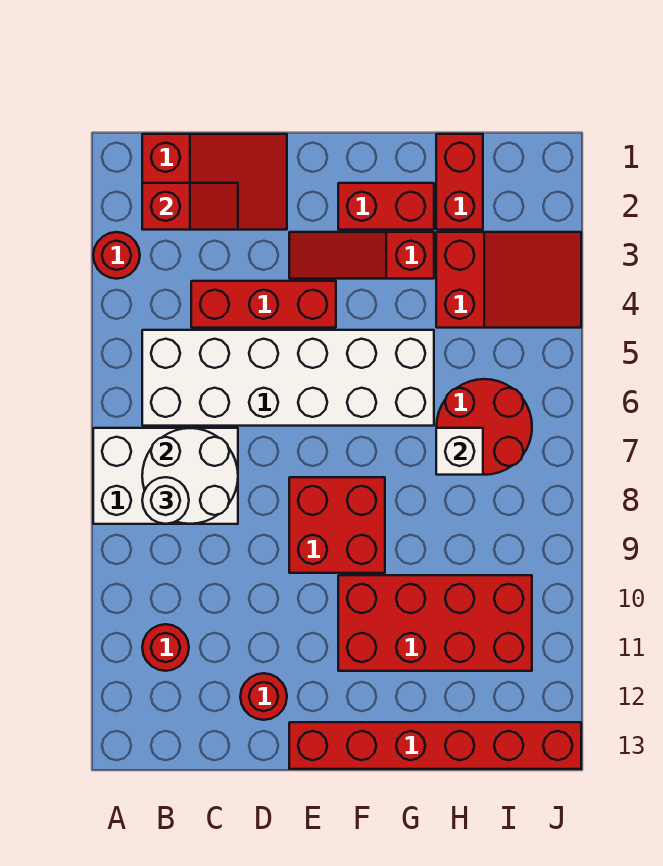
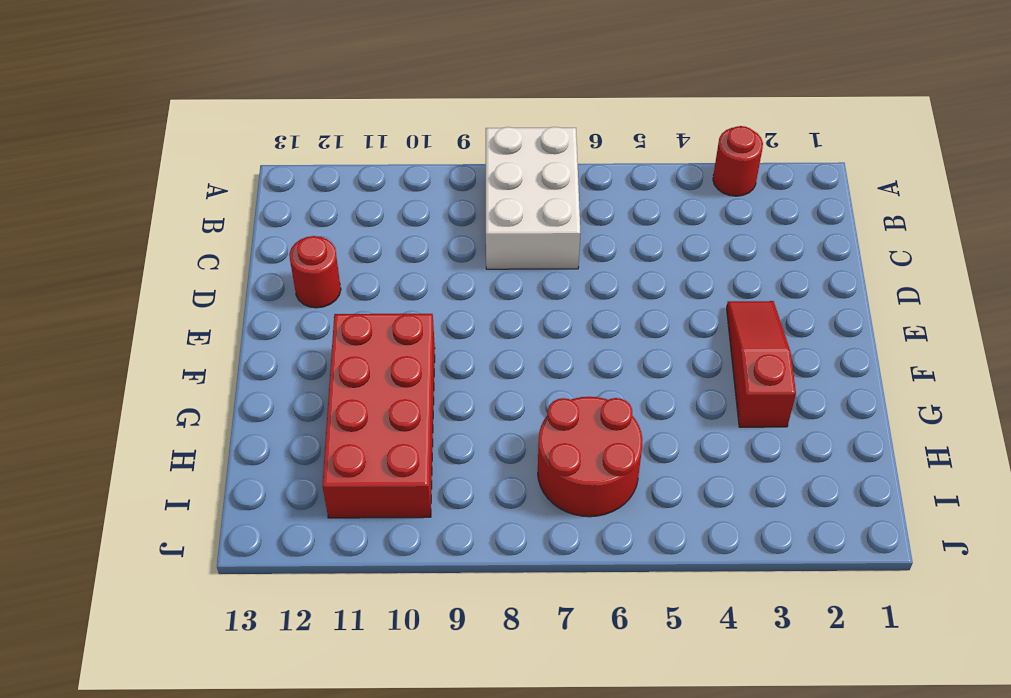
none -> red 2x3 slope [142,134,287,230]
none -> white 2x6 brick [142,330,434,426]
none -> red 1x1 round brick [142,624,189,671]

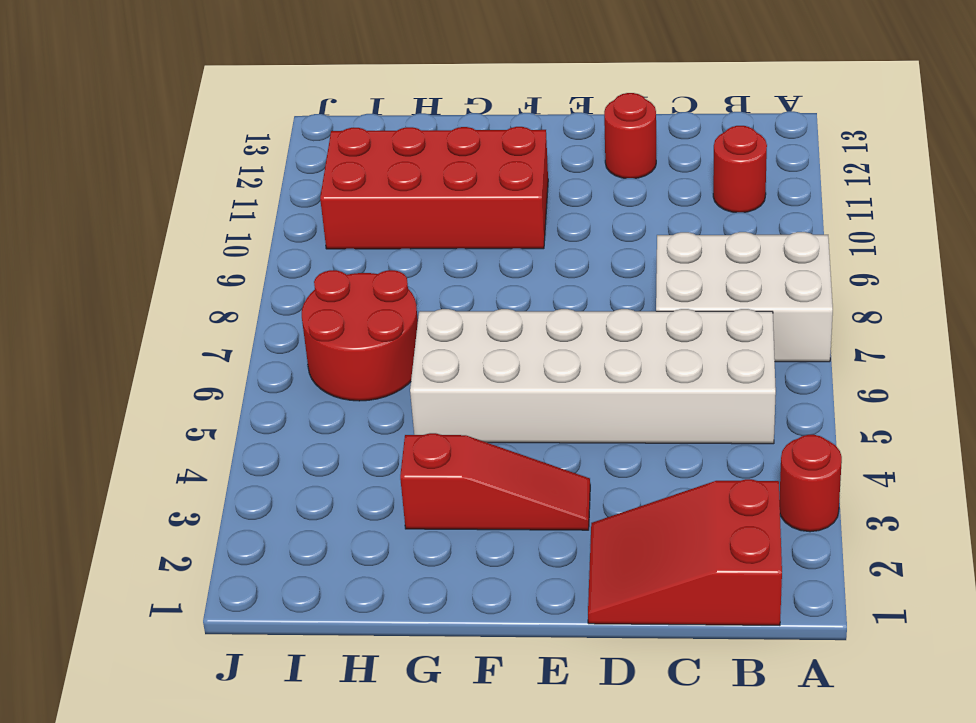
none -> red 1x3 brick [191,281,336,328]
none -> red 2x2 brick [289,477,385,573]
none -> red 1x6 brick [289,722,581,769]

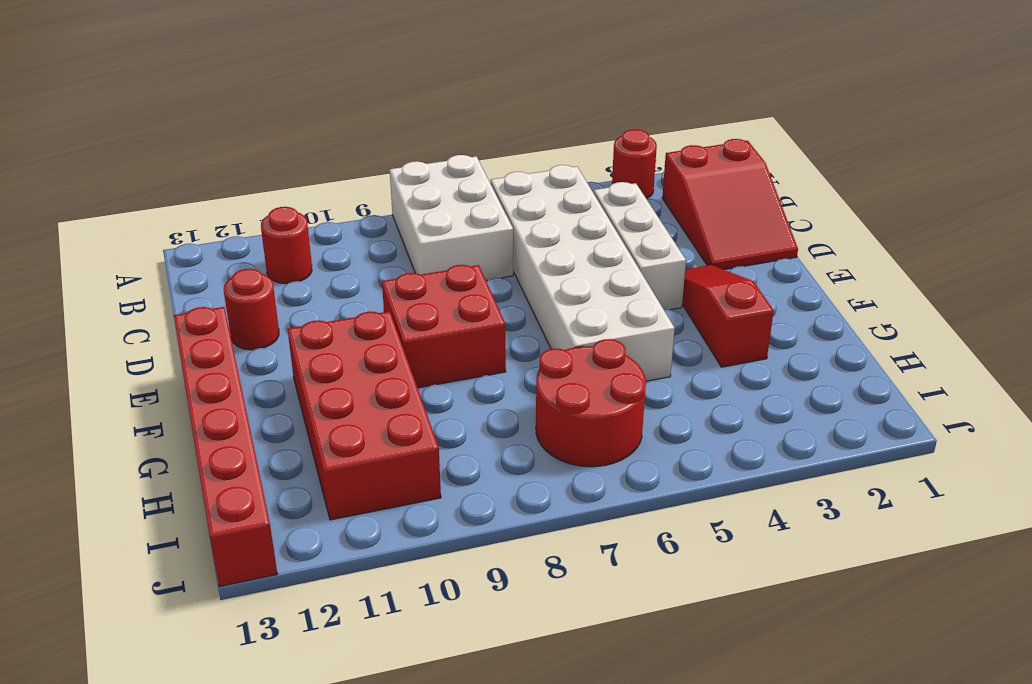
white 1x3 brick [594,182,686,310] -> red 1x3 brick [191,281,336,328]
none -> red 1x2 brick [338,183,434,230]
none -> red 1x2 brick [436,134,483,230]
none -> red 2x3 slope [436,232,581,328]

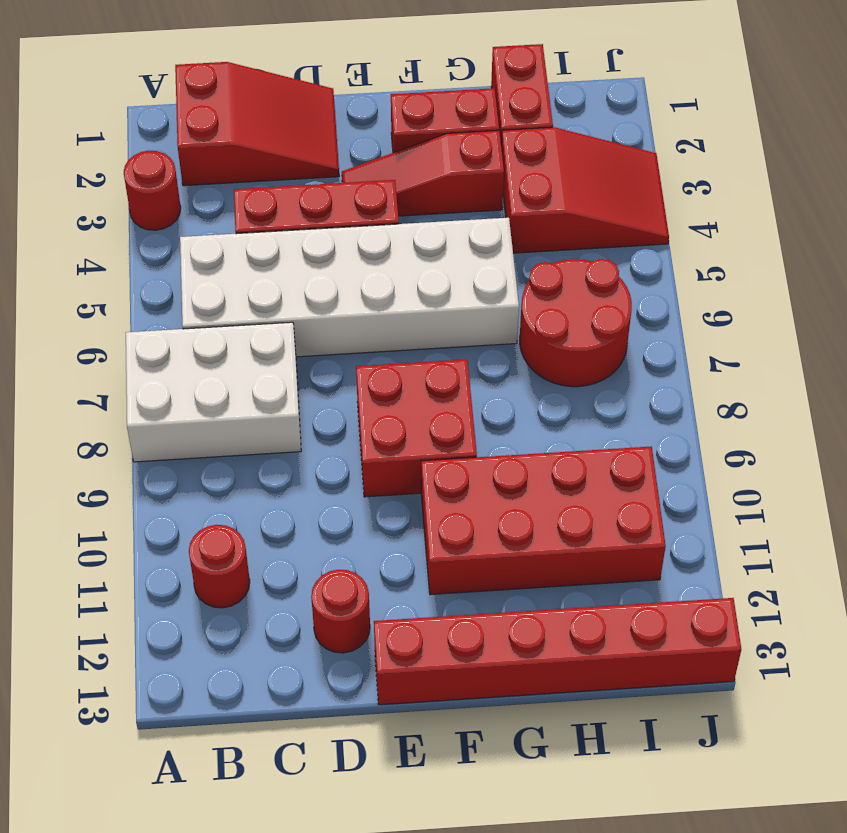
none -> red 1x2 slope [142,183,238,230]
none -> white 2x2 round brick [142,428,238,524]
none -> white 1x1 brick [436,428,483,475]

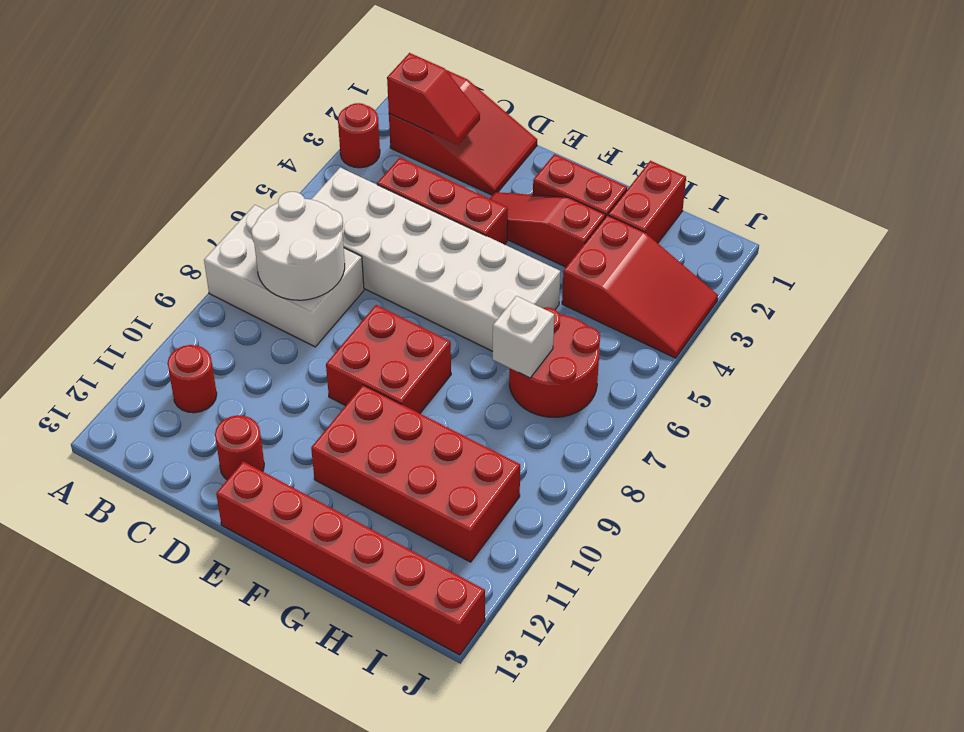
none -> white 1x1 round brick [142,477,189,524]

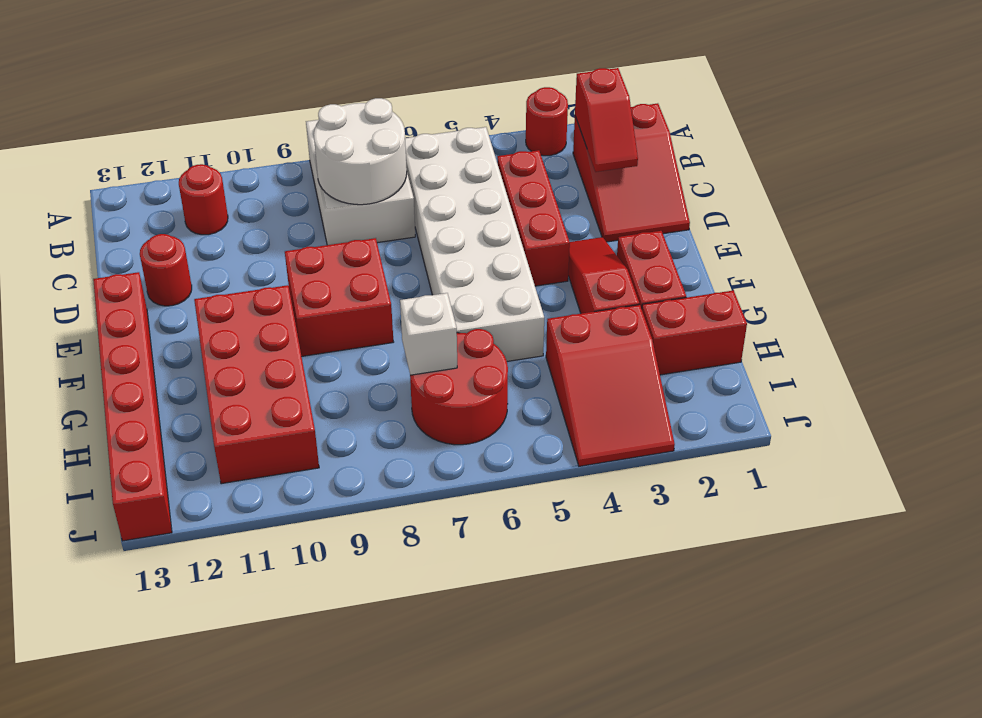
none -> white 1x1 round brick [142,477,189,524]

